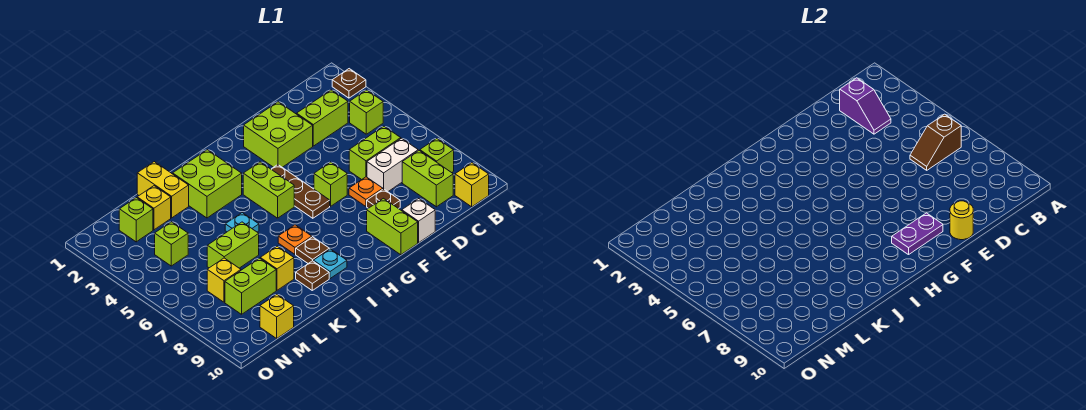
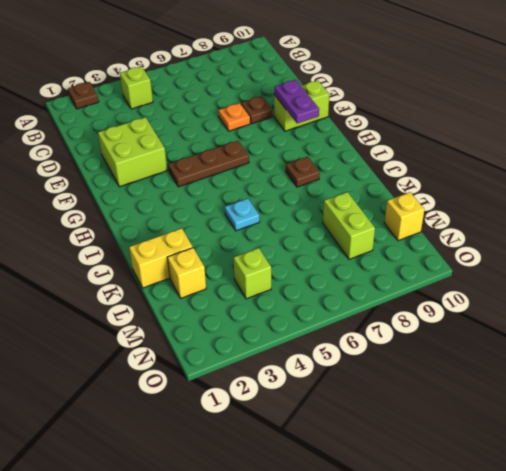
none -> lime 1x1 brick [420,138,454,173]
none -> yellow 1x1 brick [455,163,489,207]
none -> lime 1x2 brick [297,90,348,146]
none -> lime 1x2 brick [349,126,401,180]

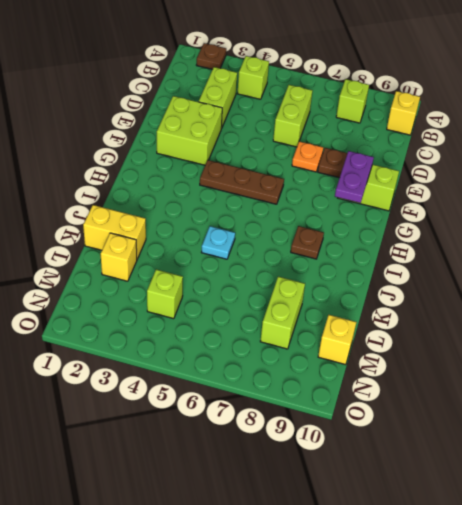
none -> white 1x2 brick [367,138,418,191]
none -> lime 1x2 brick [402,151,453,207]
none -> white 1x1 brick [402,199,435,243]
none -> lime 1x1 brick [314,162,347,206]

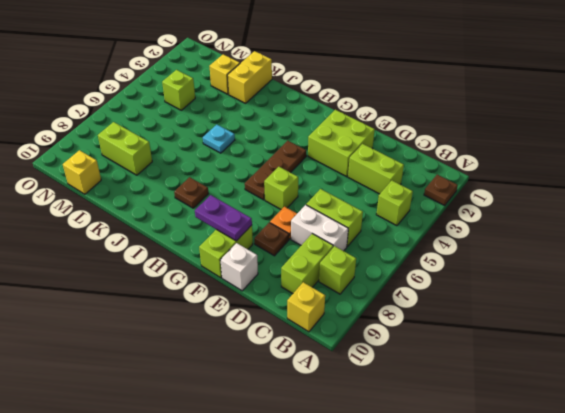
none -> lime 1x2 brick [243,162,294,218]
none -> lime 2x2 brick [173,150,242,218]
none -> orange 1x1 plate [278,225,312,254]
none -> cyan 1x1 plate [313,249,347,279]

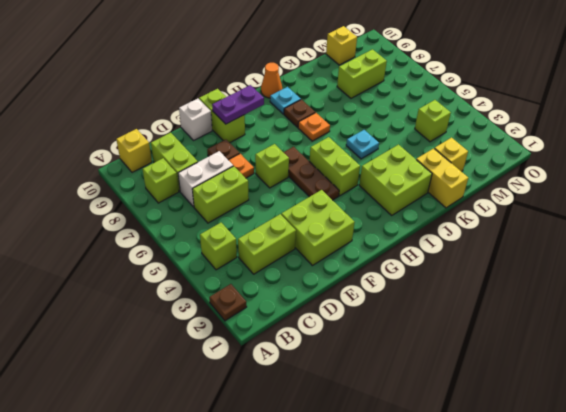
orange 1x1 cone [261,63,282,98] -> none
none -> brown 1x1 plate [296,261,329,290]
none -> lime 1x2 brick [207,222,259,268]
none -> yellow 1x1 brick [260,246,294,290]
none -> lime 1x1 brick [119,198,153,242]

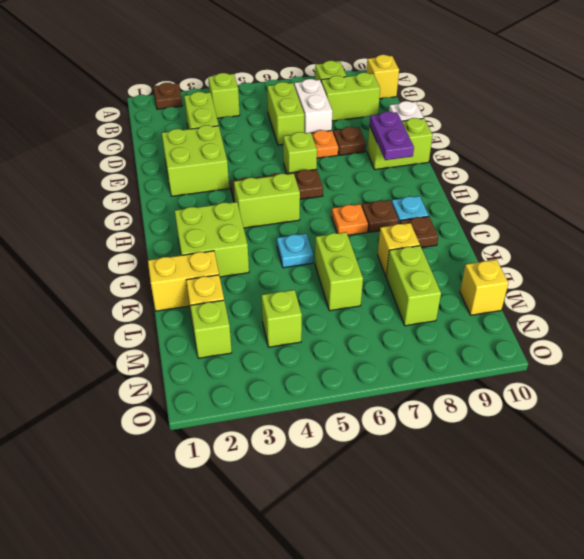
none -> yellow 1x1 brick [207,258,241,302]
none -> brown 1x2 slope [910,114,961,170]
none -> purple 1x2 slope [840,78,891,134]
none -> yellow 1x1 round brick [950,201,973,240]

